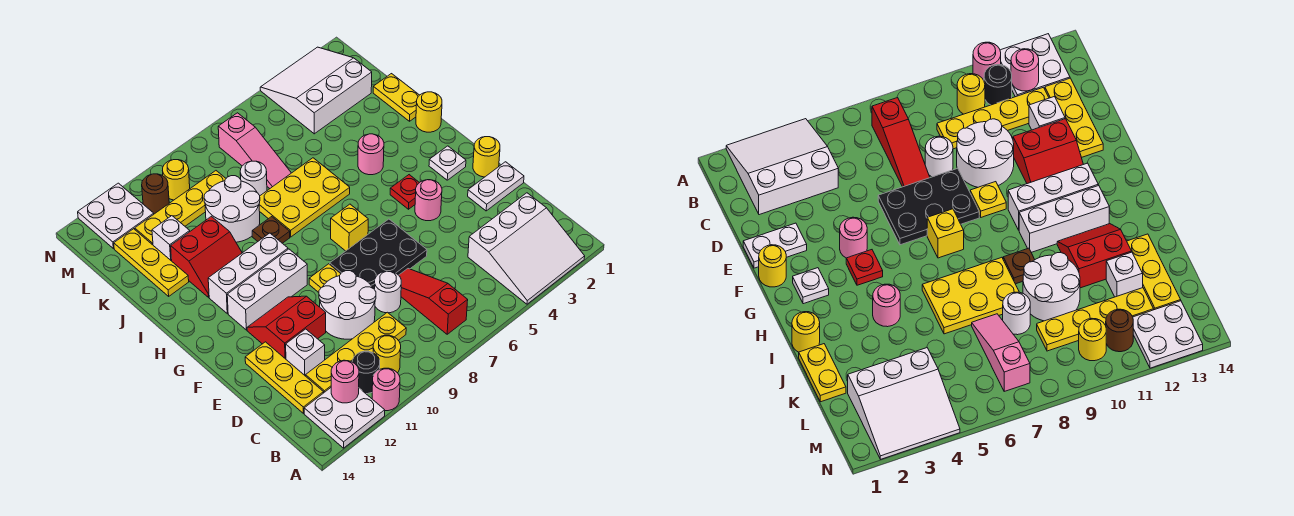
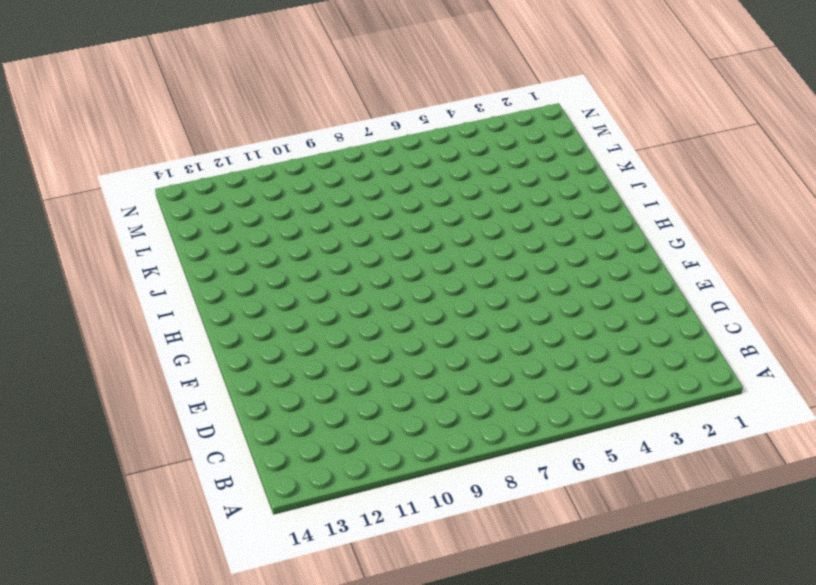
none -> white 3x3 slope [468,193,585,304]
none -> pink 1x1 round brick [372,368,400,411]
none -> white 2x2 plate [304,388,385,448]
none -> red 1x3 slope [399,269,468,334]

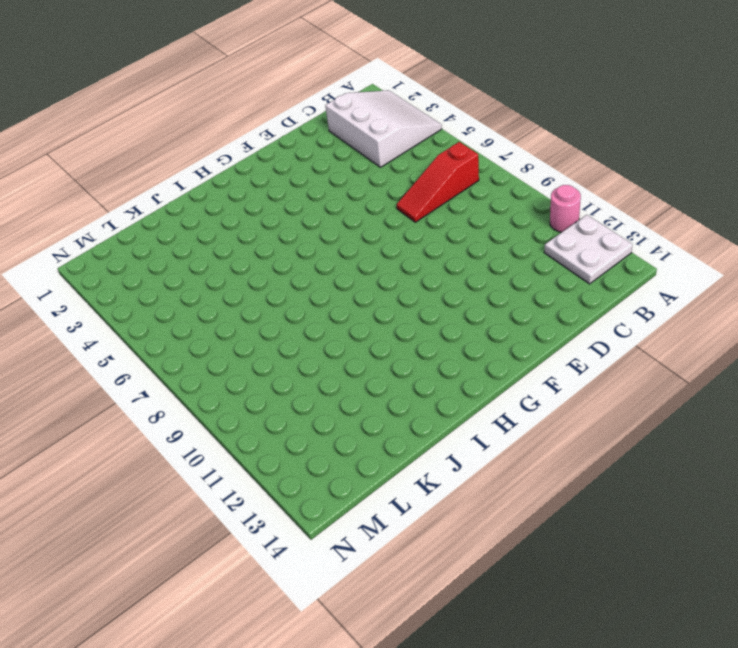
none -> yellow 1x1 round brick [373,335,401,373]
none -> black 1x1 round brick [352,351,380,394]
none -> yellow 1x4 plate [306,312,406,393]
none -> yellow 1x3 plate [245,342,323,413]

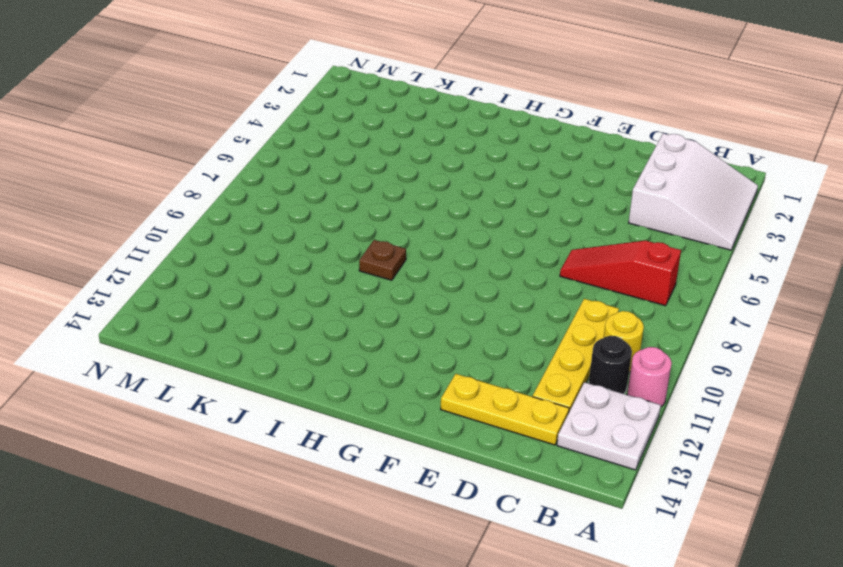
none -> white 1x1 round brick [374,271,401,313]
none -> white 2x2 round brick [319,271,376,339]
none -> white 1x1 brick [286,329,325,376]
none -> white 1x2 plate [468,162,524,211]

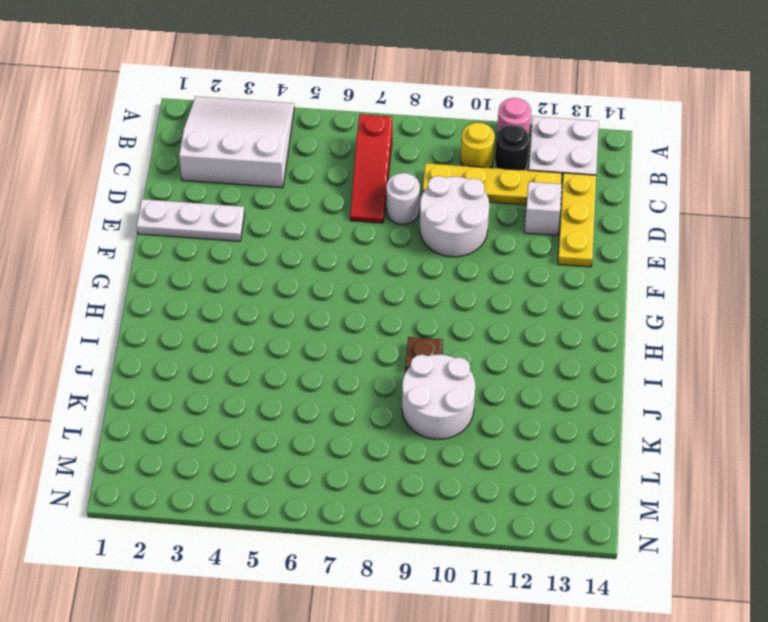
white 1x3 plate [137,199,244,241] -> white 1x2 plate [468,162,524,211]
none -> black 2x3 plate [330,219,427,289]
none -> red 2x2 slope [247,296,326,359]
none -> yellow 1x1 round brick [473,137,500,177]
none -> pink 1x1 round brick [415,180,442,221]

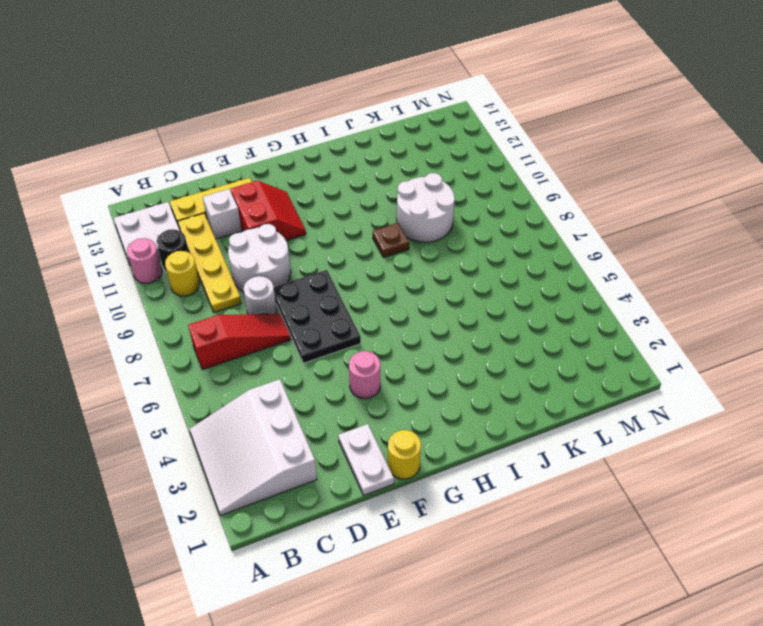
none -> yellow 1x1 plate [309,264,341,292]
none -> white 1x1 plate [429,146,466,180]
none -> red 1x1 plate [390,175,419,209]
none -> yellow 1x1 brick [331,204,368,251]

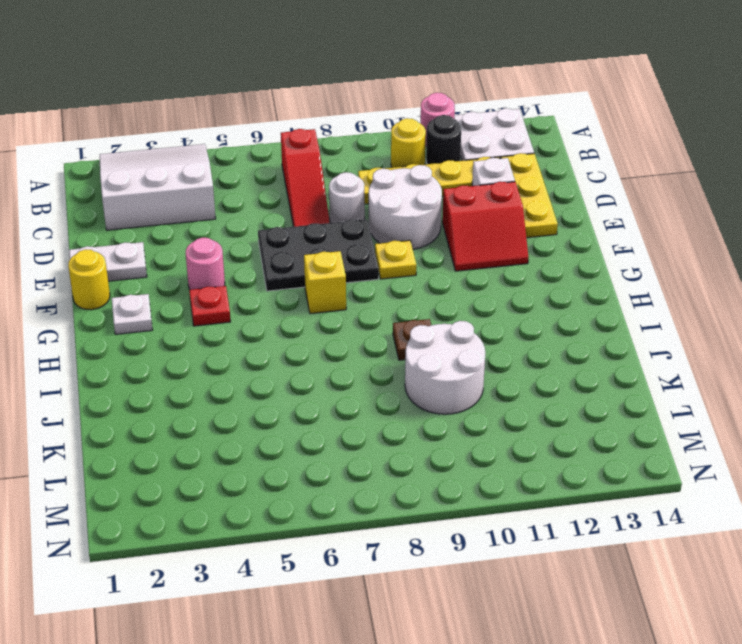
none -> white 1x3 brick [227,249,307,330]
none -> white 1x3 brick [208,233,288,314]
none -> yellow 1x1 round brick [416,92,442,132]
none -> pink 1x1 round brick [358,134,384,175]

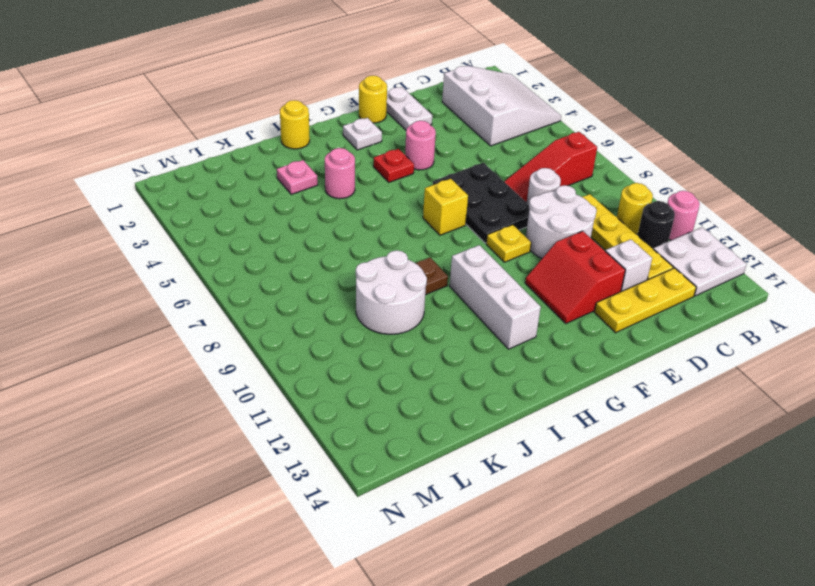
pink 1x1 plate [277,160,318,194] -> none
none -> white 1x3 brick [227,249,307,330]
none -> yellow 2x3 plate [259,158,350,237]
none -> red 2x2 slope [171,216,242,297]
none -> yellow 1x2 plate [373,74,419,121]

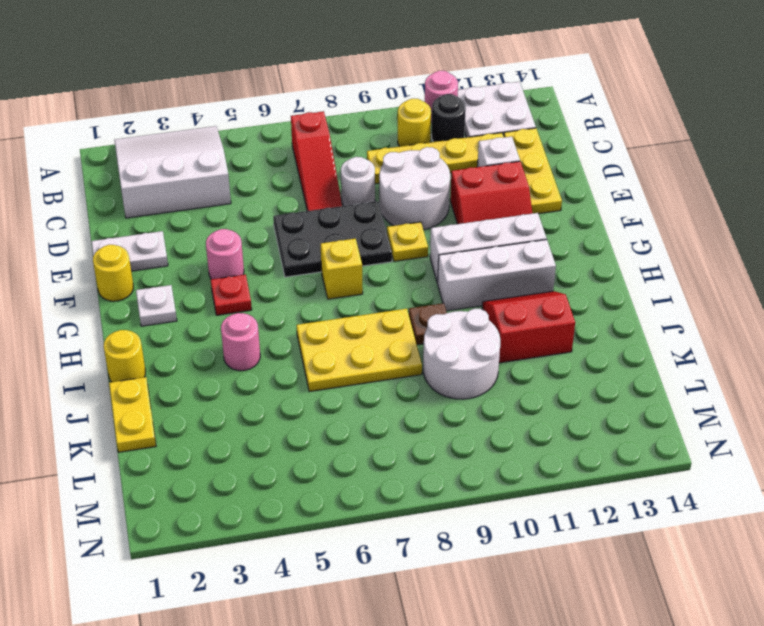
none -> yellow 1x3 plate [114,229,189,296]
none -> pink 1x3 slope [218,113,291,188]
none -> white 1x1 round brick [240,161,267,195]
none -> white 1x1 brick [152,216,190,261]

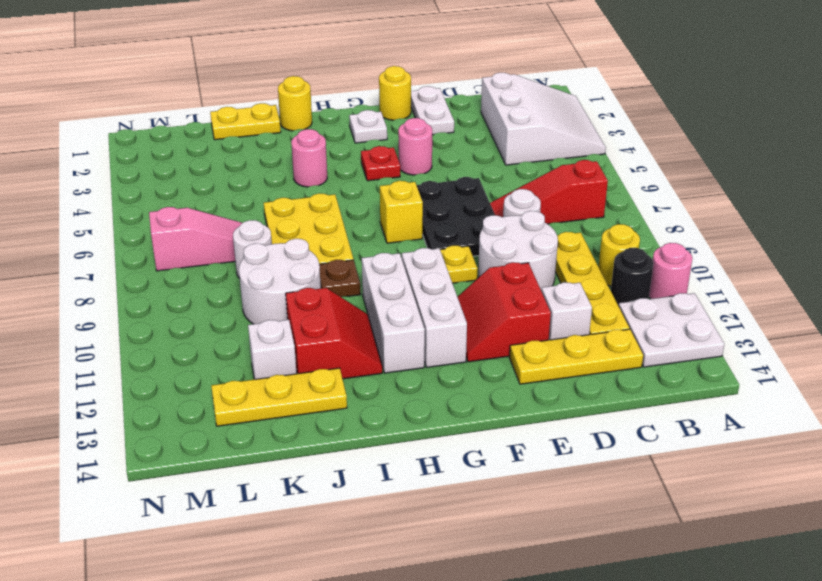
none -> white 3x3 slope [260,47,372,134]
none -> yellow 1x4 plate [135,171,226,245]
none -> yellow 1x1 round brick [162,160,190,200]
none -> brown 1x1 round brick [142,174,169,214]

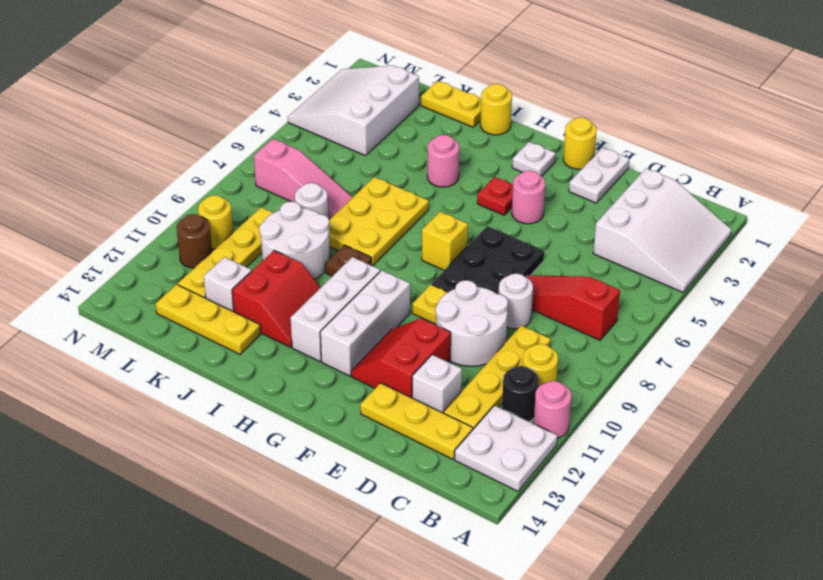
none -> white 2x2 plate [78,183,154,249]
none -> pink 1x1 round brick [331,360,359,403]

